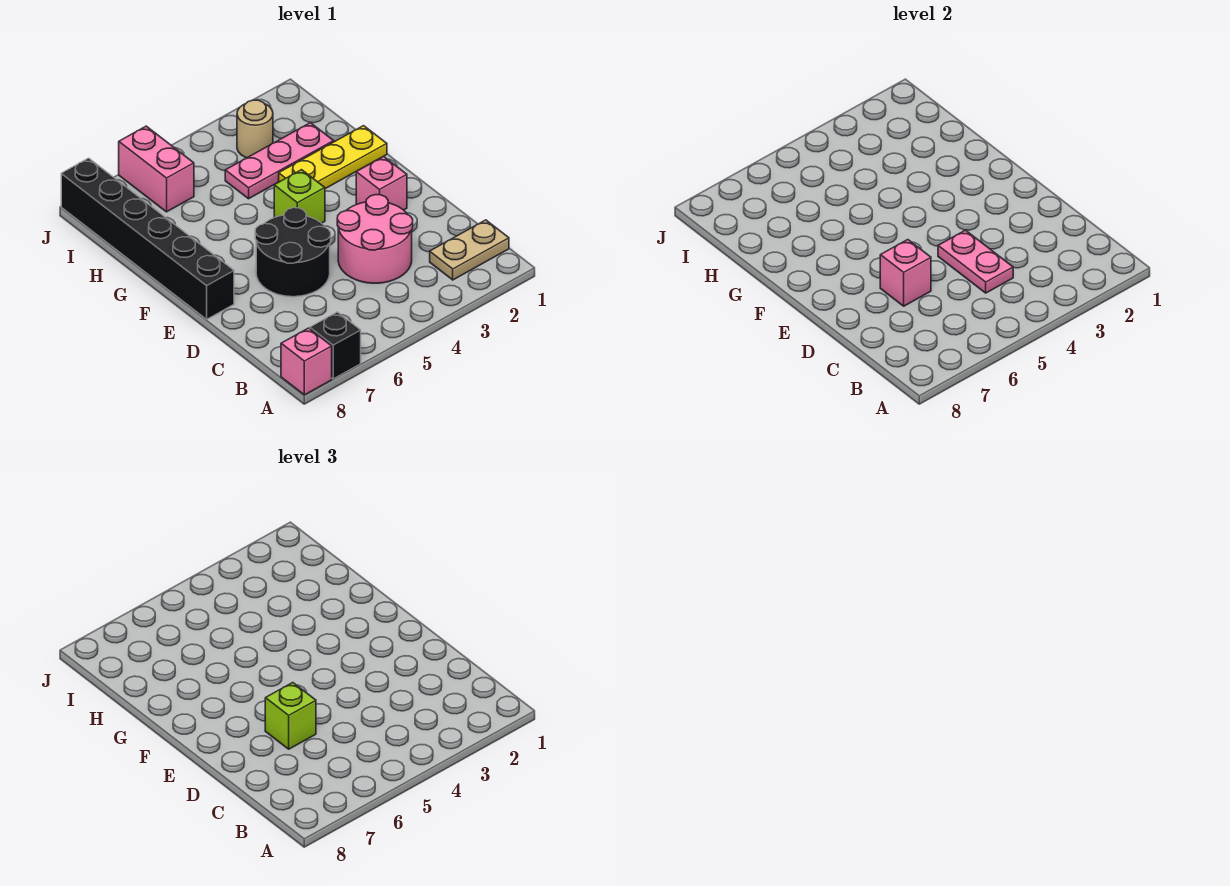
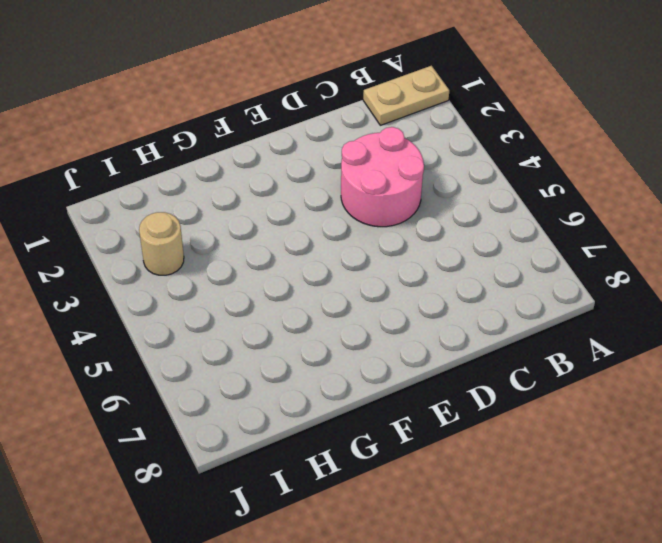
tan 1x2 plate [363,66,449,125] -> tan 1x2 plate turned to [430,220,509,280]
none -> black 1x1 brick [310,312,361,379]
none -> pink 1x1 brick [281,328,332,395]
none -> black 2x2 round brick [255,208,331,297]

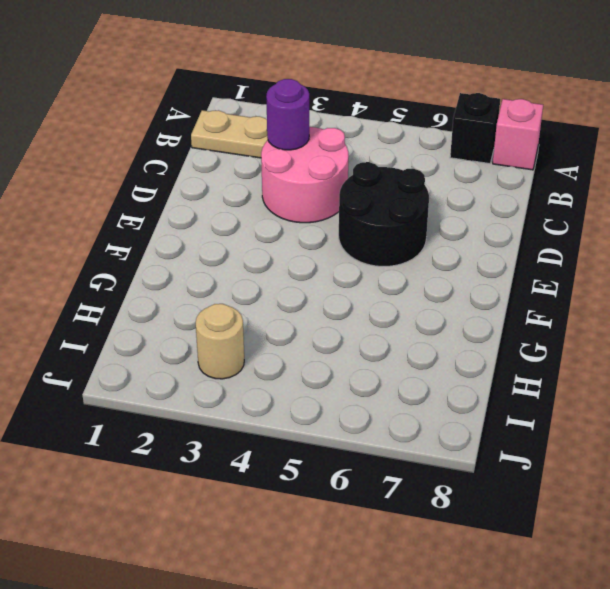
purple 1x1 round brick [266,79,309,150] -> none
none -> pink 1x1 brick [356,157,407,210]
none -> black 1x6 brick [61,158,234,319]
none -> lime 1x1 brick [274,170,325,223]

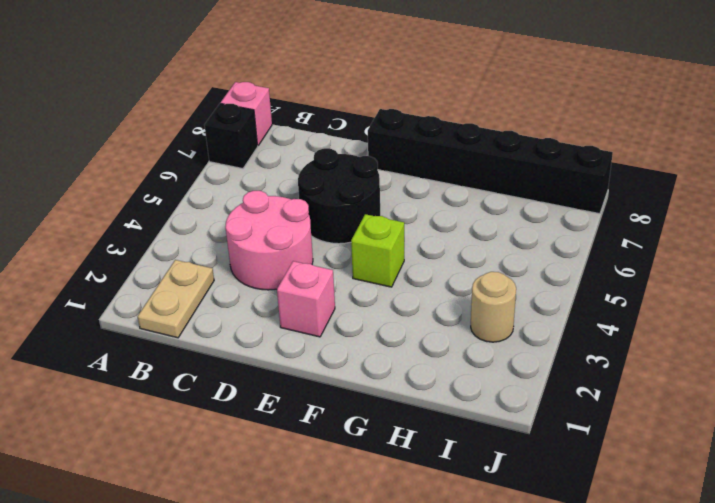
none -> yellow 1x3 plate [279,126,387,189]
none -> pink 1x3 plate [225,123,334,199]
none -> pink 1x2 brick [119,126,194,212]

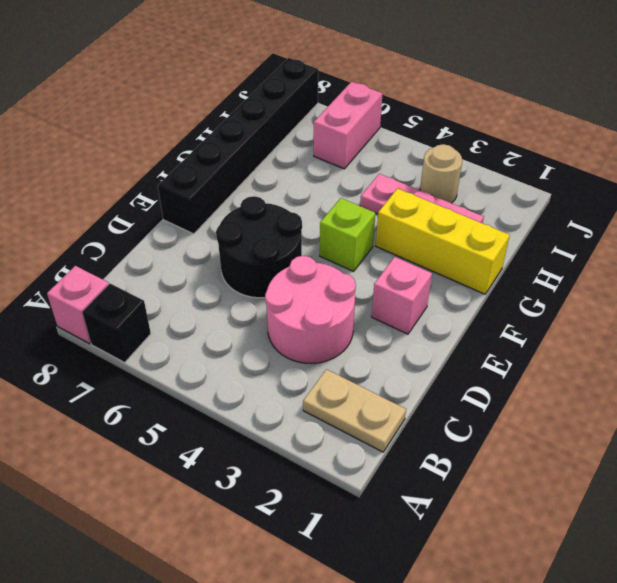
yellow 1x3 brick [376,188,510,294] -> yellow 1x3 plate [279,126,387,189]
none -> pink 1x2 plate [938,230,1013,293]
none -> pink 1x1 brick [880,240,931,306]
none -> lime 1x1 brick [265,683,316,749]

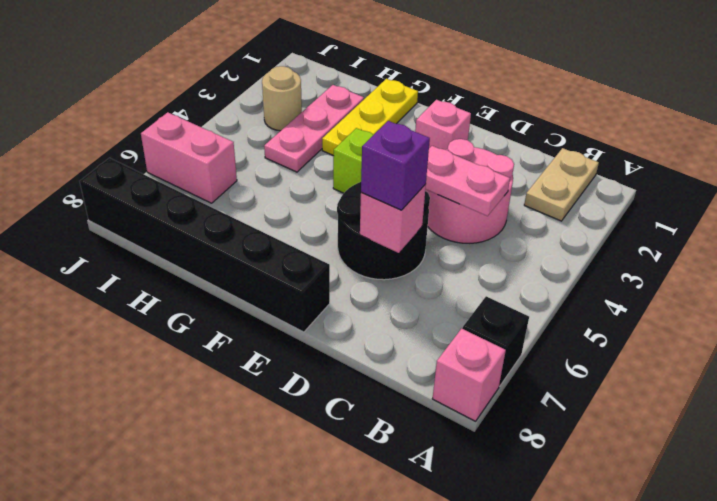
purple 1x1 brick [361,121,430,210] -> lime 1x1 brick [265,683,316,749]

